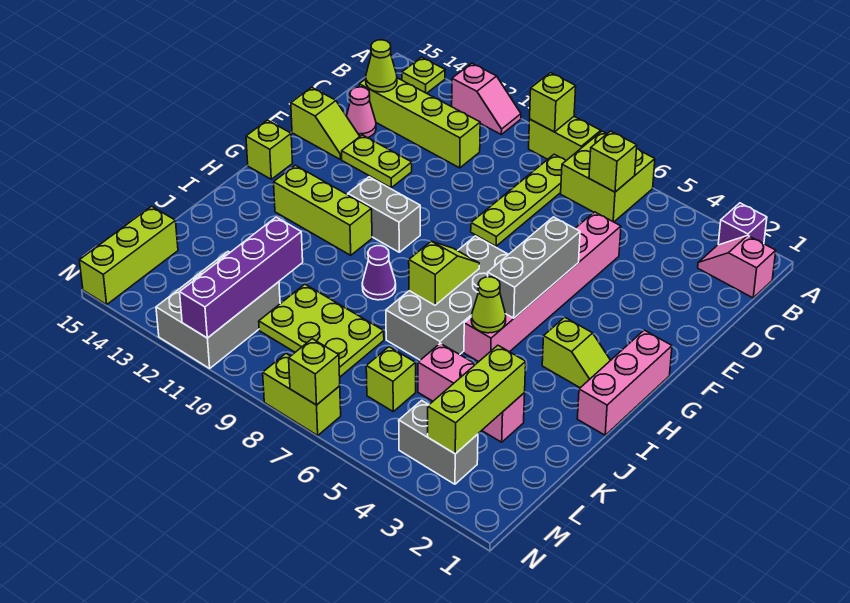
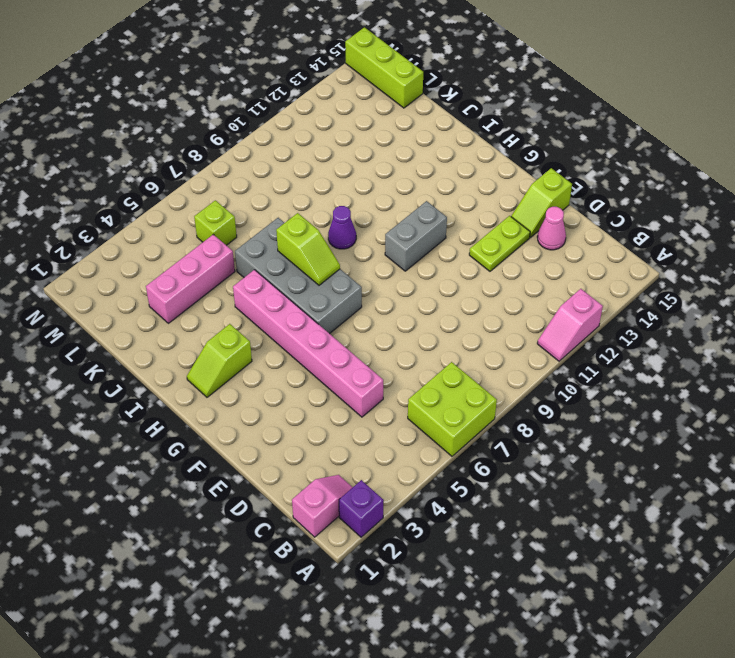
none -> lime 1x2 brick [529,117,601,160]
none -> lime 1x1 plate [402,57,445,93]
none -> lime 1x4 plate [471,154,566,246]
none -> lime 1x4 brick [359,78,480,168]

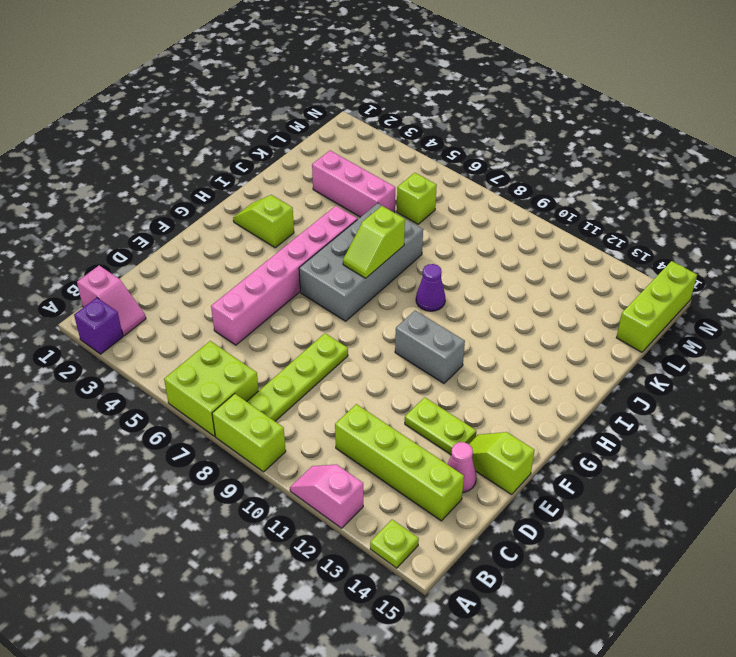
none -> pink 1x3 brick [577,330,672,435]
none -> lime 1x1 brick [246,120,293,179]
none -> lime 1x3 brick [274,165,372,255]
none -> lime 2x3 plate [259,284,384,377]

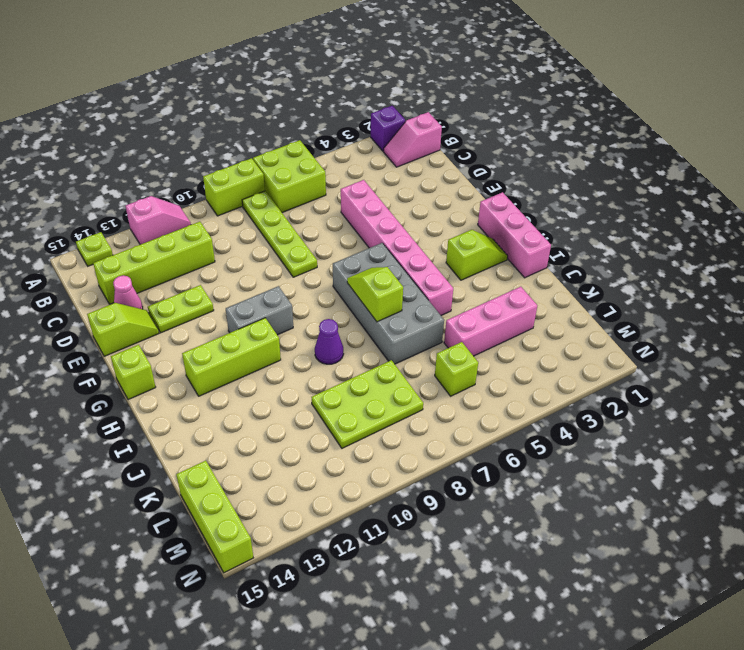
none -> grey 2x3 brick [156,252,280,368]
none -> grey 1x2 brick [399,400,478,484]
none -> lime 1x2 brick [263,354,341,435]
none -> lime 1x1 brick [530,73,576,132]

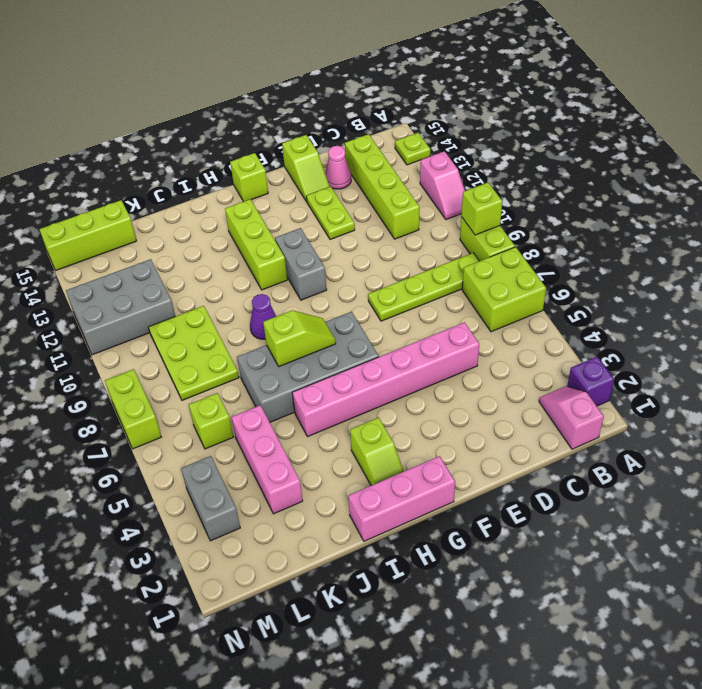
none -> lime 1x1 brick [589,131,637,192]
none -> lime 1x1 cone [366,40,397,92]
none -> grey 1x3 brick [488,217,580,318]
none -> lime 1x1 cone [471,277,506,333]

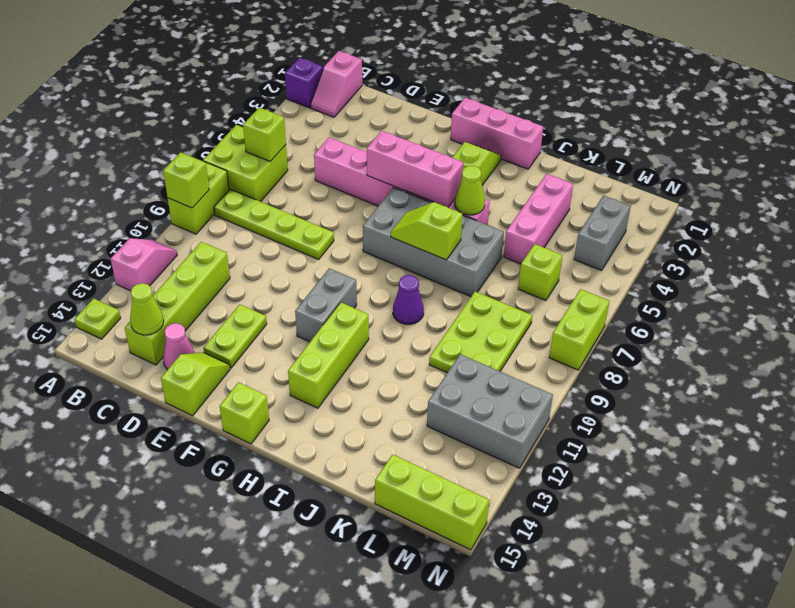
pink 1x3 brick [367,131,463,207] -> grey 1x3 brick [488,217,580,318]
none -> lime 1x3 brick [428,345,526,454]
none -> purple 1x4 brick [180,217,303,338]
none -> lime 1x1 brick [289,339,340,405]

